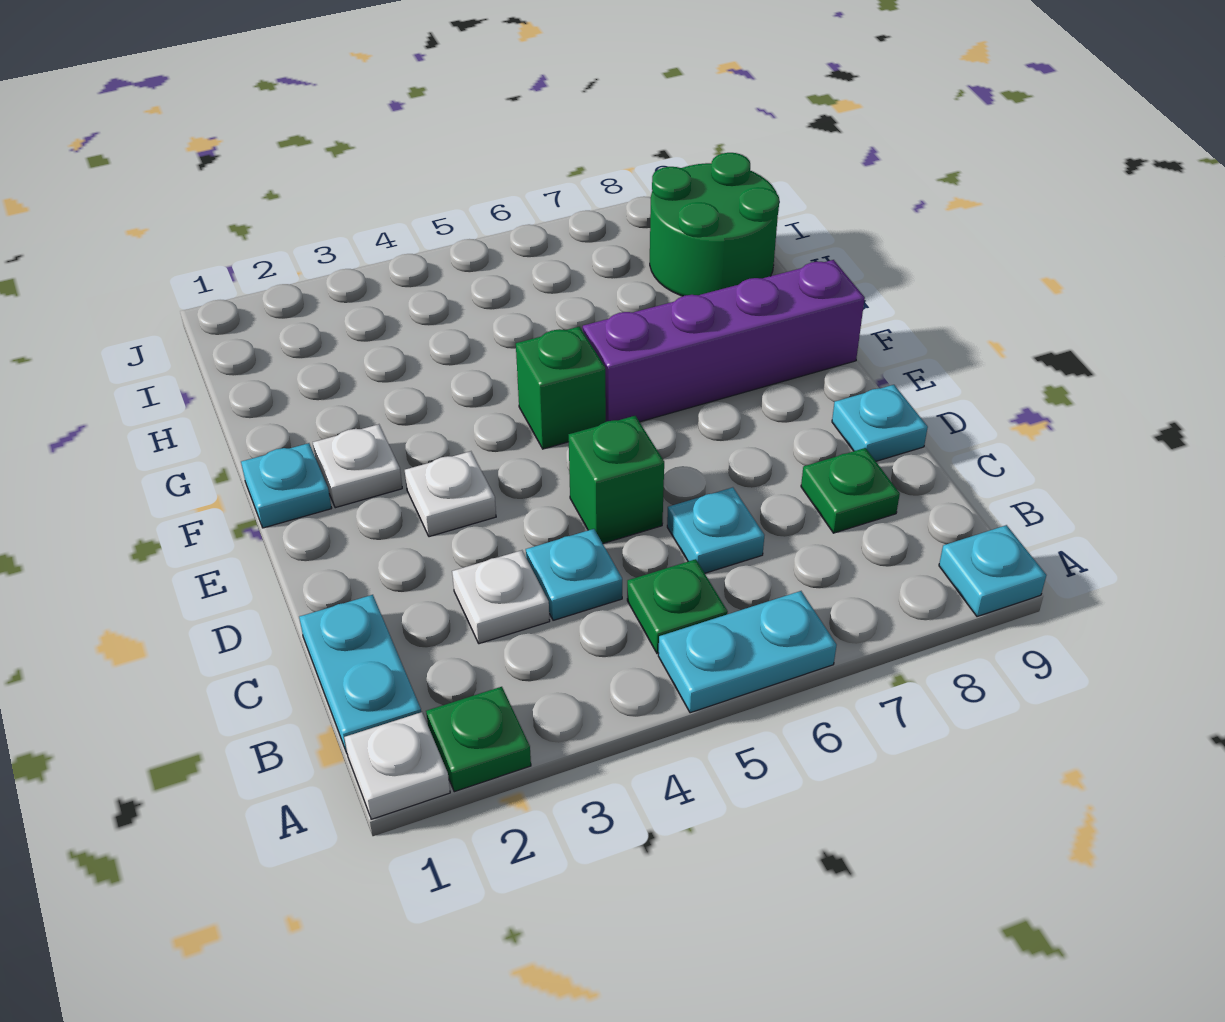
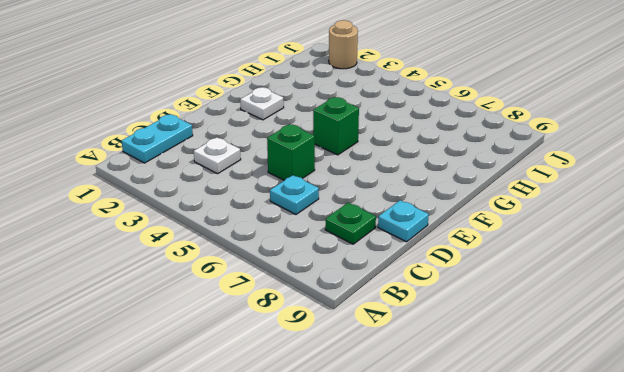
tan 1x1 round brick [329,20,358,69] -> none
none -> white 1x1 plate [344,712,450,819]
none -> green 1x1 plate [426,687,531,792]
none -> cyan 1x2 plate [658,591,836,713]

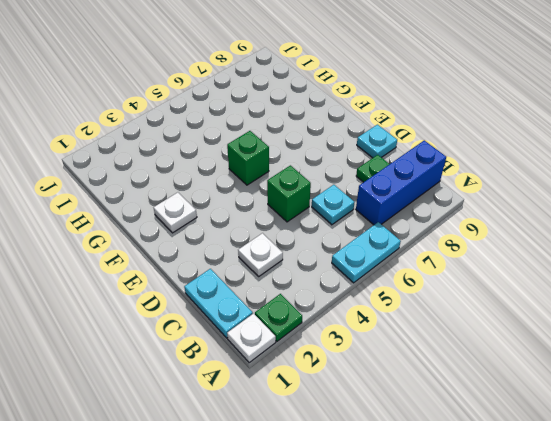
blue 1x3 brick [356,140,446,225] -> none
none -> cyan 1x1 plate [939,525,1046,617]
none -> green 1x1 plate [627,559,728,653]
none -> cyan 1x1 plate [526,529,622,620]

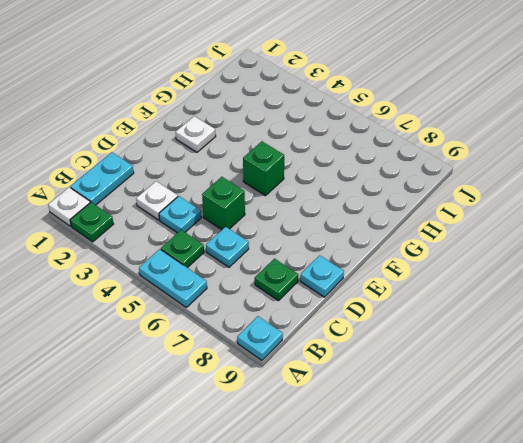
none -> white 1x1 plate [405,451,496,537]
none -> cyan 1x1 plate [241,443,332,528]
none -> purple 1x4 brick [583,260,865,422]

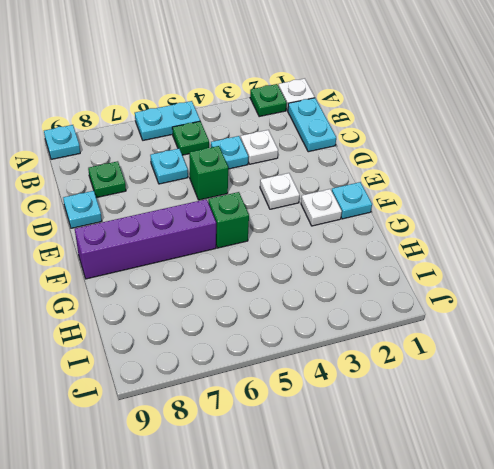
none -> green 2x2 round brick [650,153,779,296]

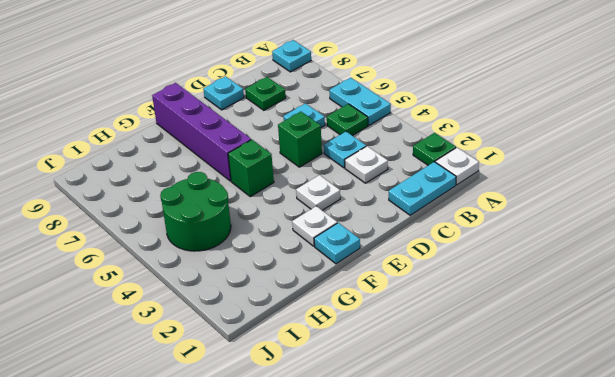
green 2x2 round brick [160,172,231,251] -> green 2x2 round brick moved to [650,153,779,296]

